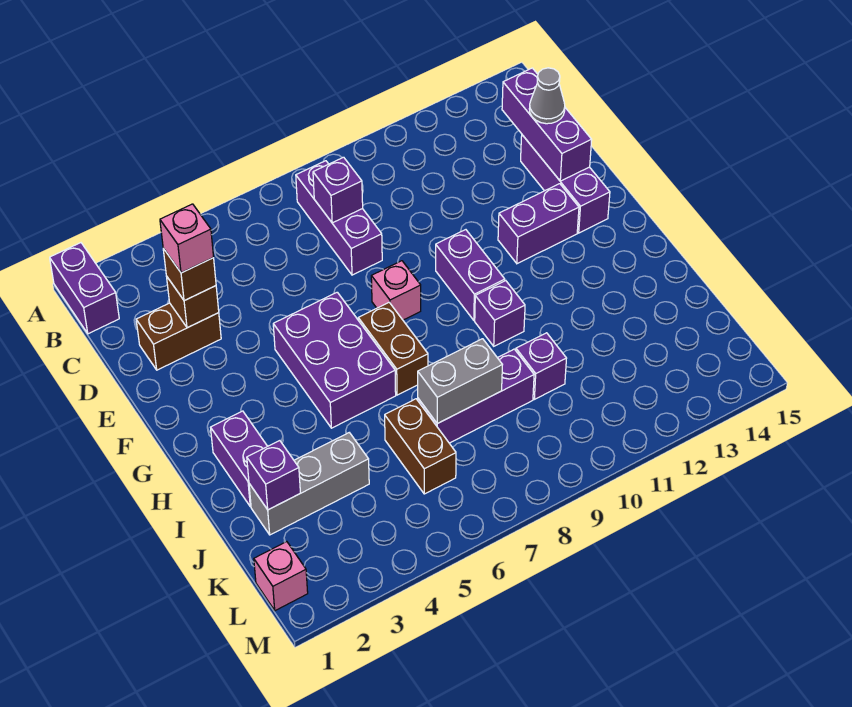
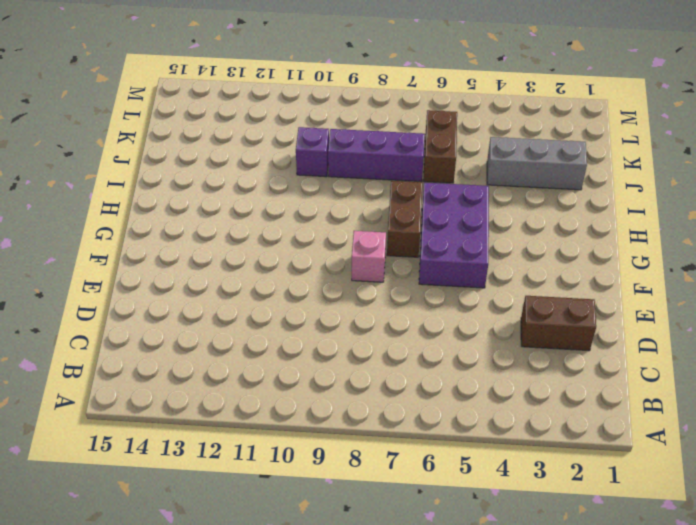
none -> purple 1x2 brick [50,243,119,334]
none -> purple 1x3 brick [296,161,382,275]
none -> purple 1x3 brick [521,135,610,233]

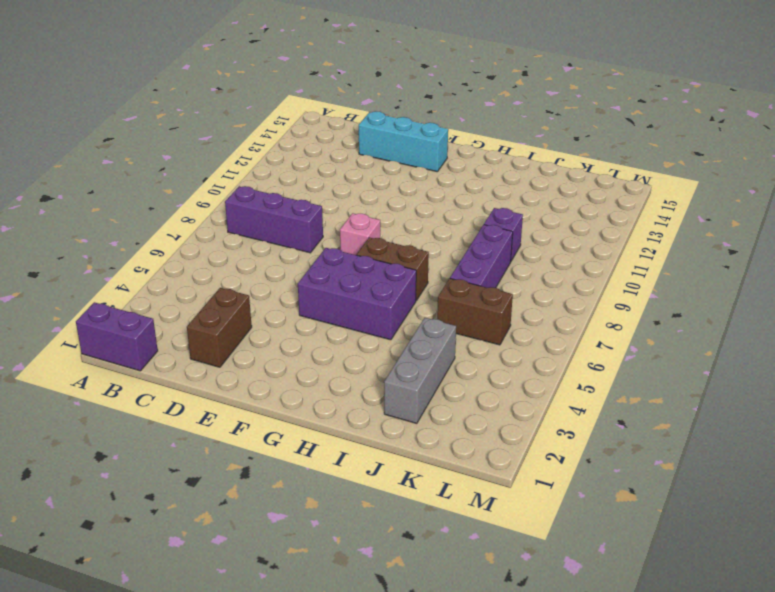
cyan 1x3 brick [359,111,448,172] -> purple 1x3 brick [521,135,610,233]
none -> purple 1x2 brick [436,230,505,320]
none -> purple 1x2 brick [498,184,579,264]
none -> purple 1x2 brick [211,411,267,507]

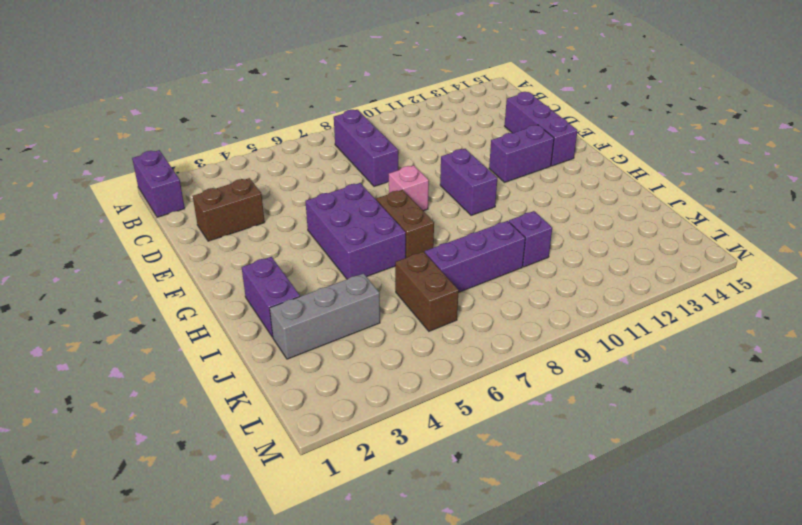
none -> purple 1x1 brick [475,281,525,346]
none -> pink 1x1 brick [254,542,308,611]
none -> purple 1x1 brick [313,157,363,223]

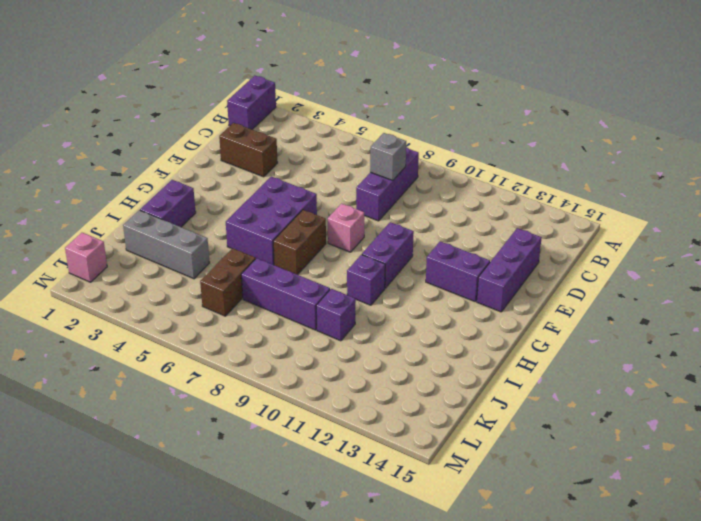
grey 1x1 brick [370,133,406,181] -> purple 1x1 brick [313,157,363,223]
none -> purple 1x3 brick [502,68,592,181]
none -> brown 1x1 brick [166,276,219,328]
none -> purple 1x1 brick [247,441,300,510]

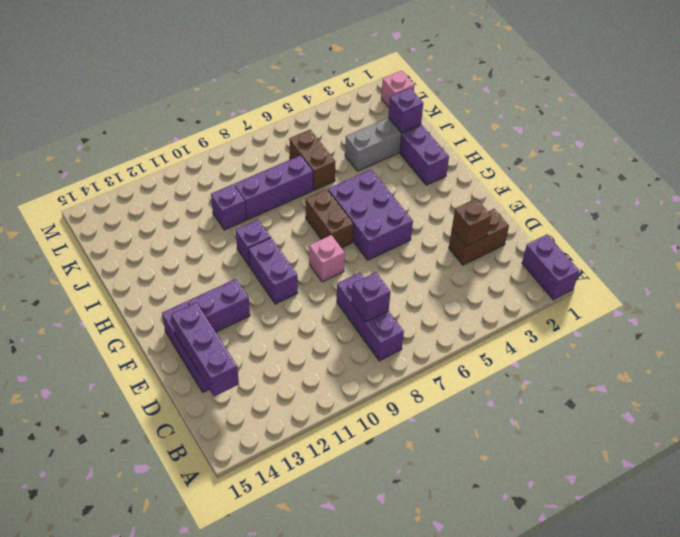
none -> grey 1x2 brick [418,339,502,424]
none -> brown 1x1 brick [163,249,216,301]
none -> grey 1x1 cone [529,68,565,124]

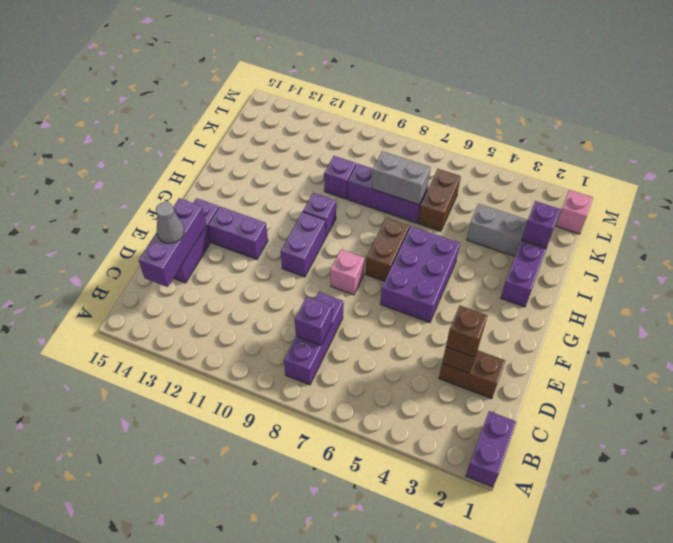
none -> pink 1x1 brick [160,204,213,273]

